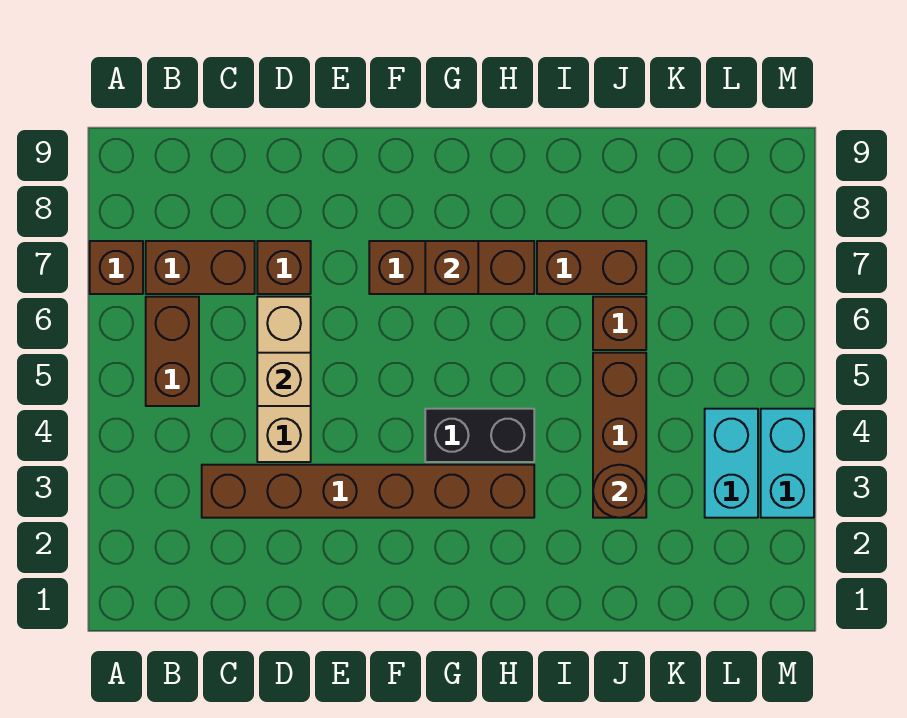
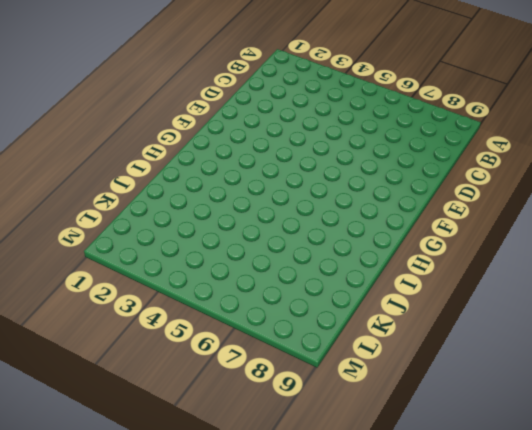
none -> brown 1x1 brick [90,241,143,294]
none -> brown 1x2 brick [146,297,199,406]
none -> brown 1x2 brick [146,241,255,294]

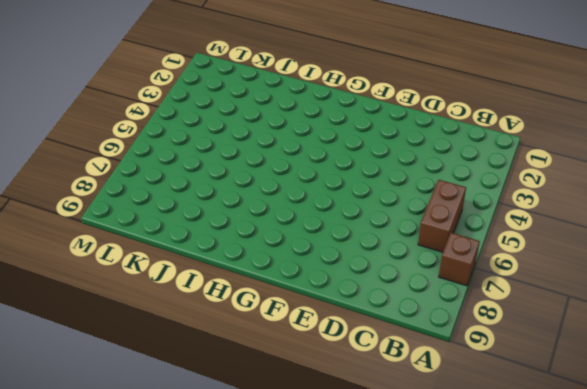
none -> brown 1x2 brick [146,241,255,294]
none -> brown 1x6 brick [202,465,534,518]
none -> tan 1x3 brick [257,297,311,462]

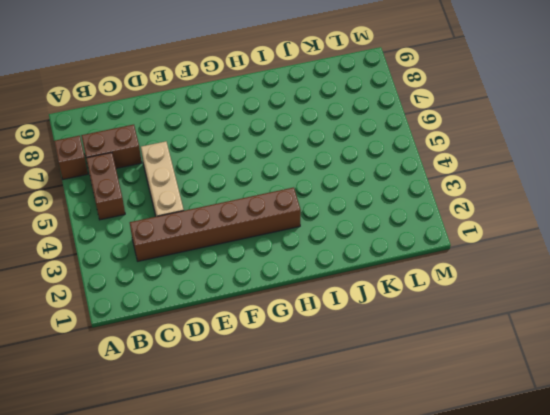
none -> brown 1x1 brick [257,241,311,294]
none -> brown 1x3 brick [369,241,534,294]
none -> black 1x2 brick [425,409,534,462]

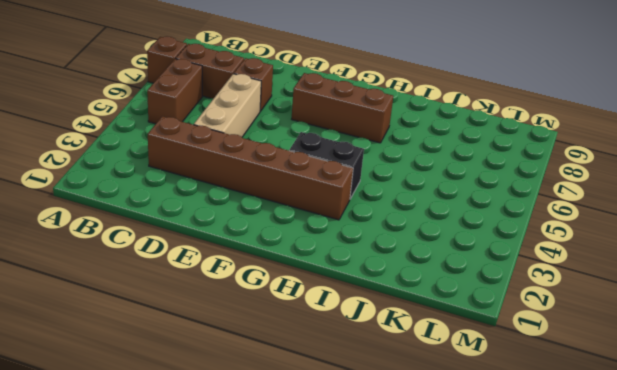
none -> brown 1x2 brick [537,241,646,294]
none -> brown 1x3 brick [593,353,646,518]
none -> brown 1x1 brick [593,297,646,350]

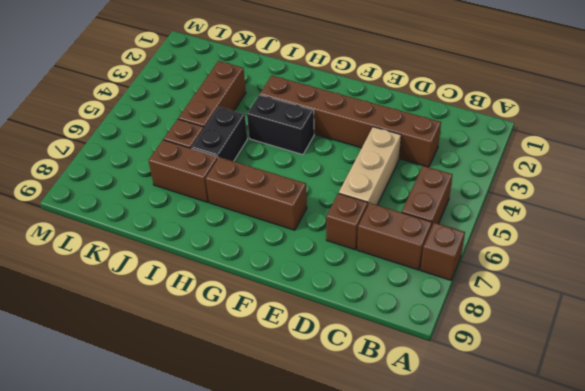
black 1x2 brick [192,107,247,161] -> none
none -> cyan 1x2 brick [705,409,758,518]
none -> cyan 1x2 brick [761,409,814,518]
none -> tan 1x1 brick [257,353,311,406]

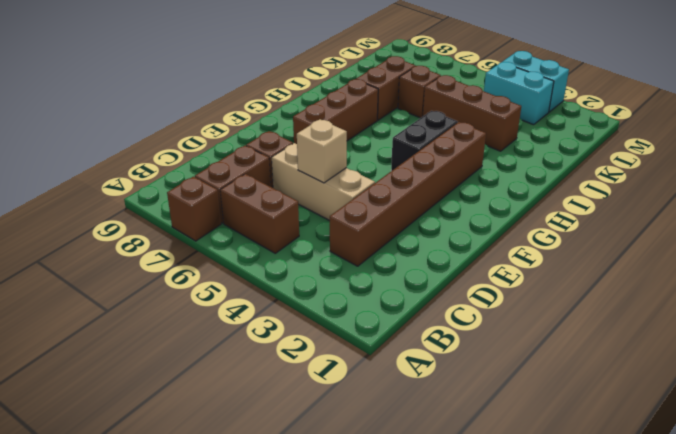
none -> brown 1x1 brick [425,241,478,294]
none -> brown 1x1 round brick [593,465,646,518]

